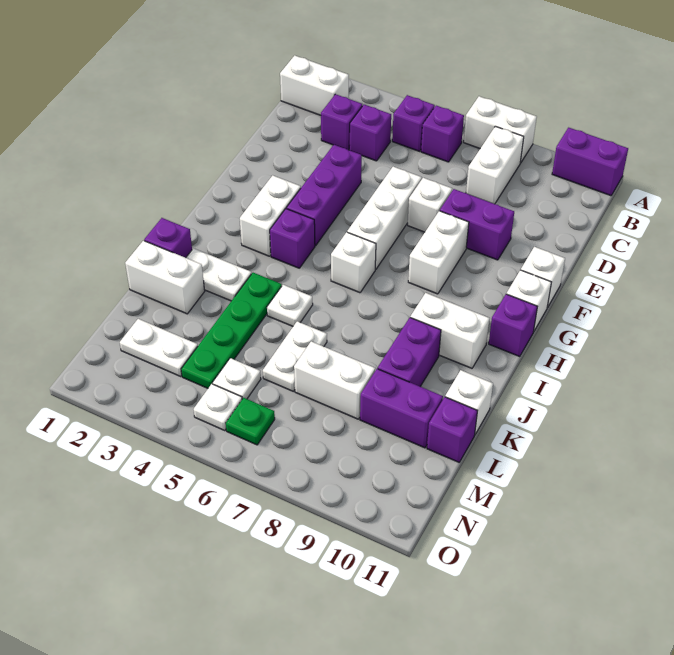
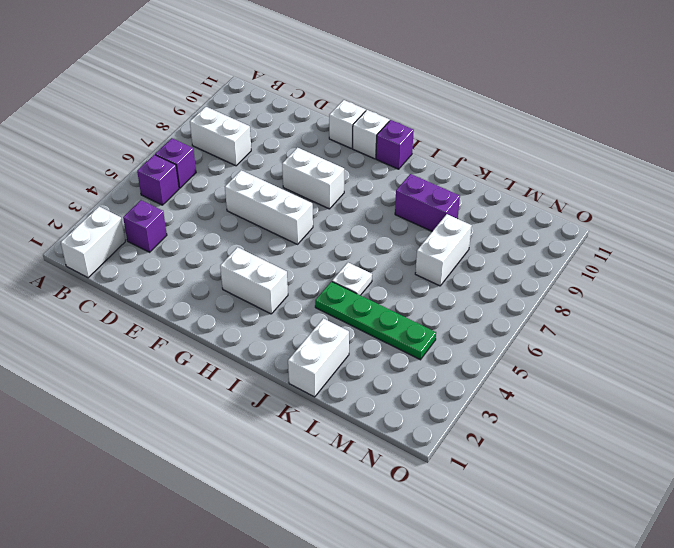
none -> white 1x2 brick [464,96,537,163]
none -> purple 1x2 brick [552,128,628,196]
none -> purple 1x1 brick [349,105,391,161]
none -> purple 1x3 brick [287,145,362,246]

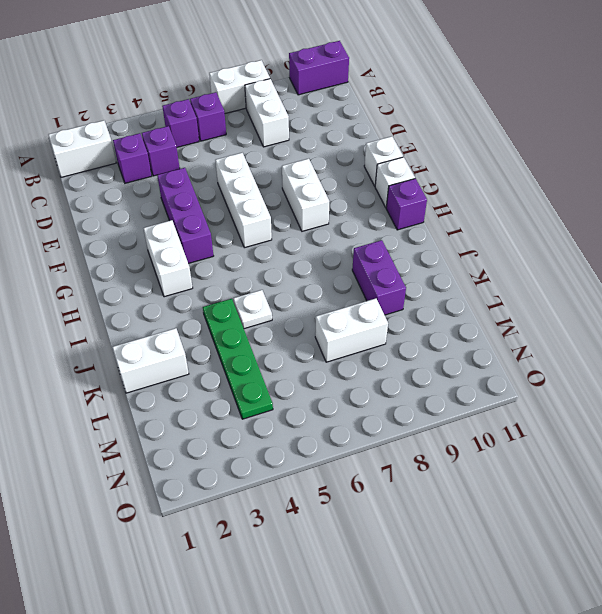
none -> white 1x1 brick [408,178,452,232]
none -> purple 1x2 brick [440,189,514,260]
none -> purple 1x1 brick [270,209,315,268]
none -> white 1x1 brick [331,232,376,293]

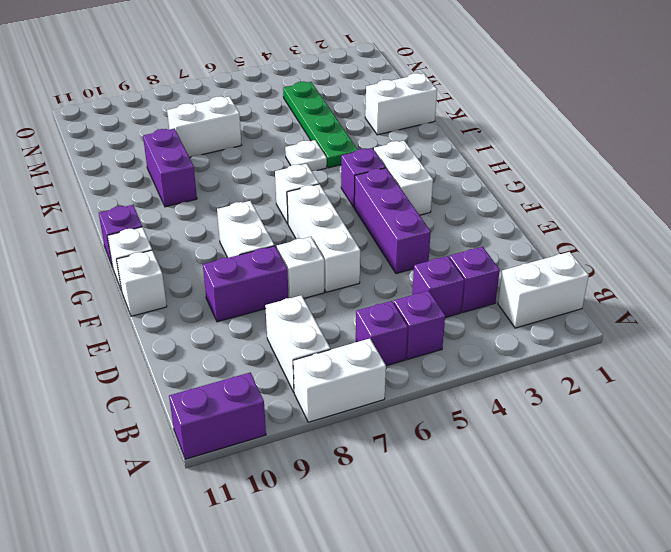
none -> white 1x2 brick [410,293,490,368]
none -> purple 1x1 brick [144,218,192,258]
none -> white 1x2 plate [186,248,251,301]
none -> white 1x2 plate [263,321,327,391]

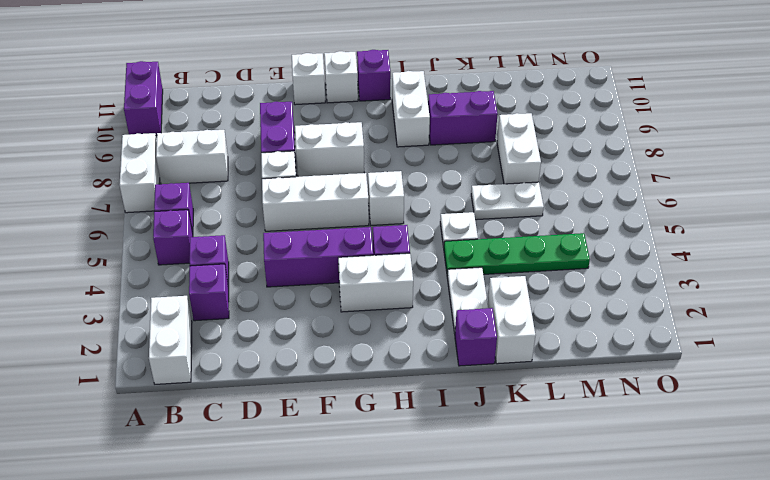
none -> white 1x1 brick [445,370,493,434]
none -> purple 1x2 brick [360,369,443,448]
none -> purple 1x1 brick [427,397,477,462]
none -> white 1x2 plate [120,319,198,376]

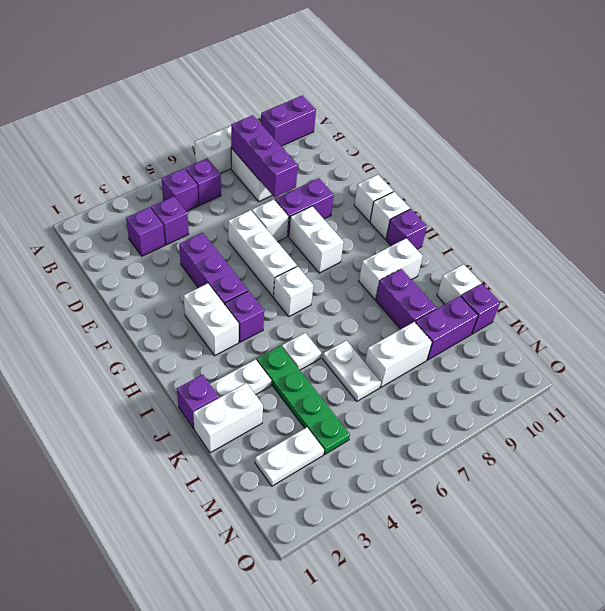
purple 1x3 brick [231,115,298,197] -> none
none -> white 1x2 brick [280,55,349,115]
none -> white 1x1 plate [213,358,261,399]
none -> white 1x1 plate [194,384,242,431]
none -> green 1x1 plate [226,398,275,445]

